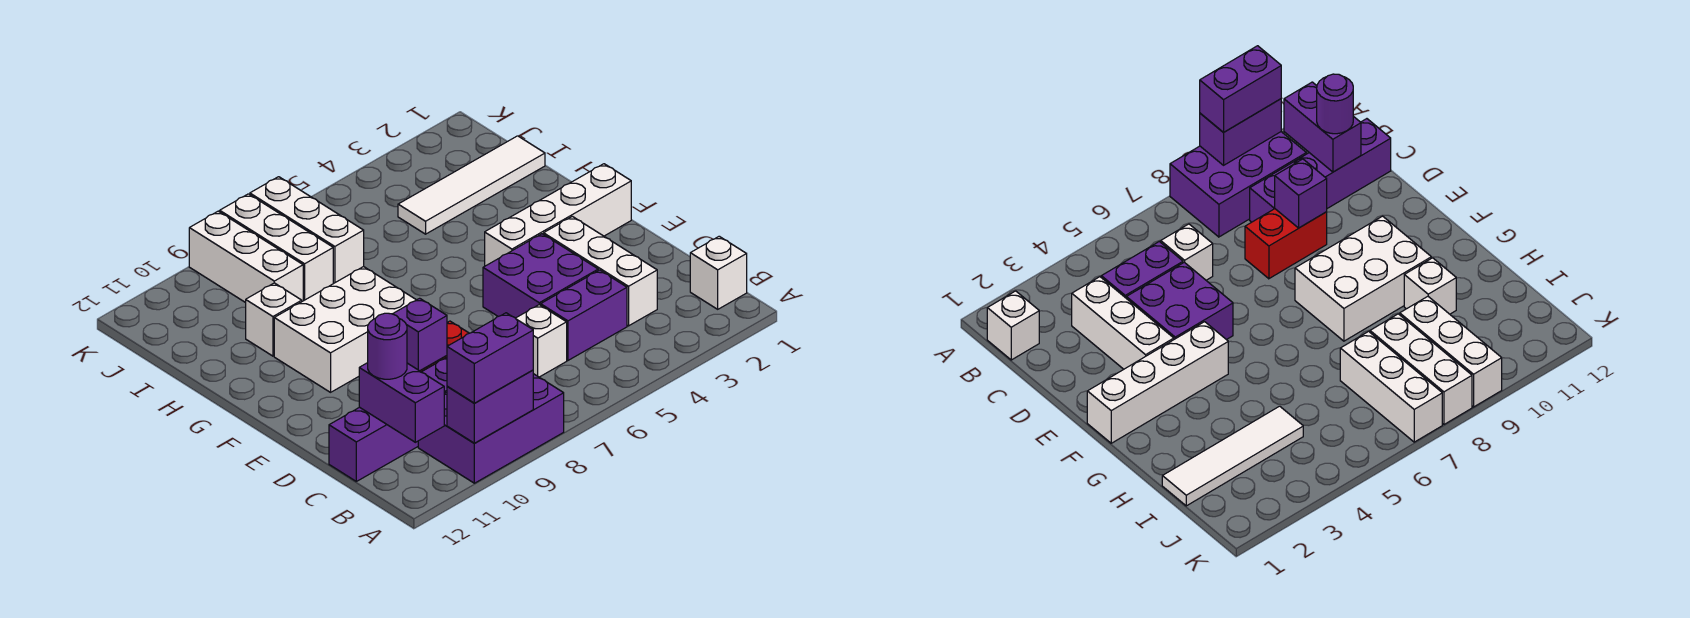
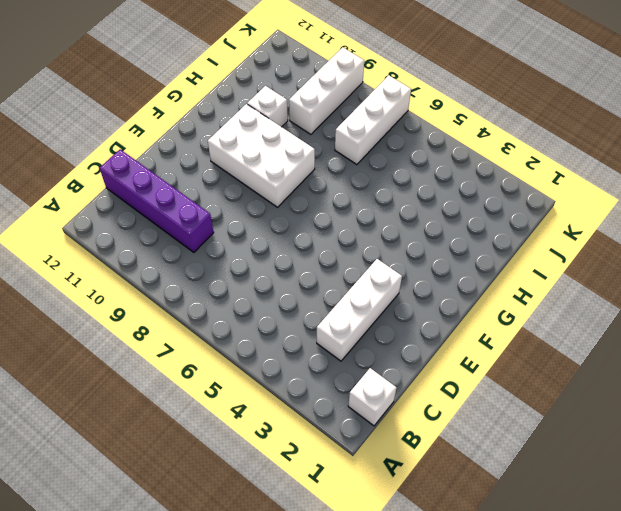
none -> purple 2x3 brick [418,374,564,483]
none -> purple 1x2 brick [541,270,627,360]
none -> white 1x1 brick [516,305,567,377]

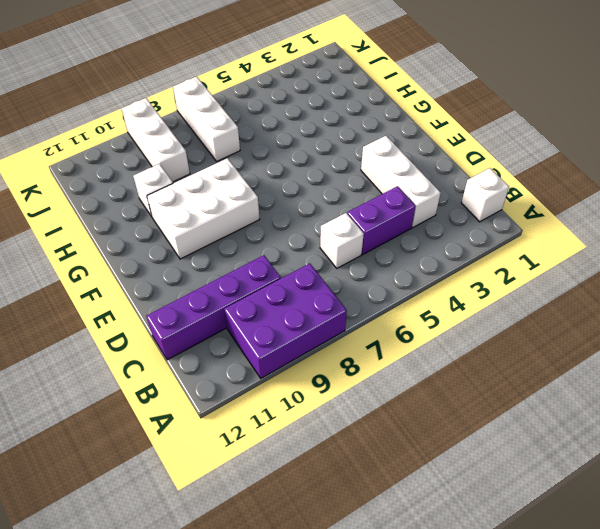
none -> purple 2x2 brick [483,234,598,318]
none -> red 1x2 brick [1245,209,1327,279]
none -> white 1x4 brick [485,164,631,266]

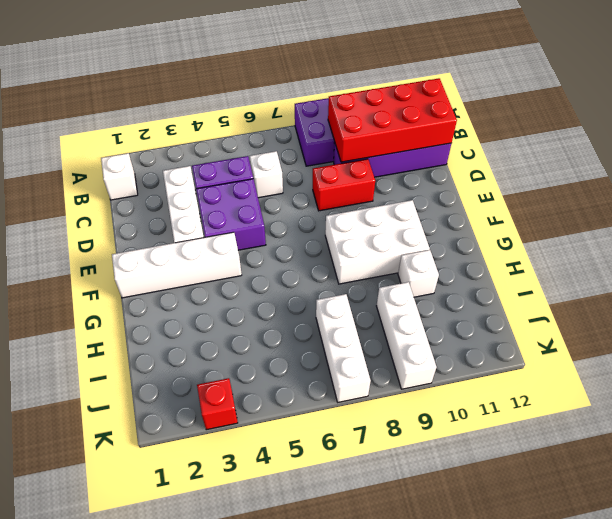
red 2x4 brick [328,78,457,162] -> purple 1x2 brick [359,363,444,442]
red 1x1 brick [197,378,238,430] -> none
none -> white 1x4 tile [398,136,545,234]
none -> white 1x3 brick [220,194,333,301]
none -> purple 1x2 brick [447,370,533,443]

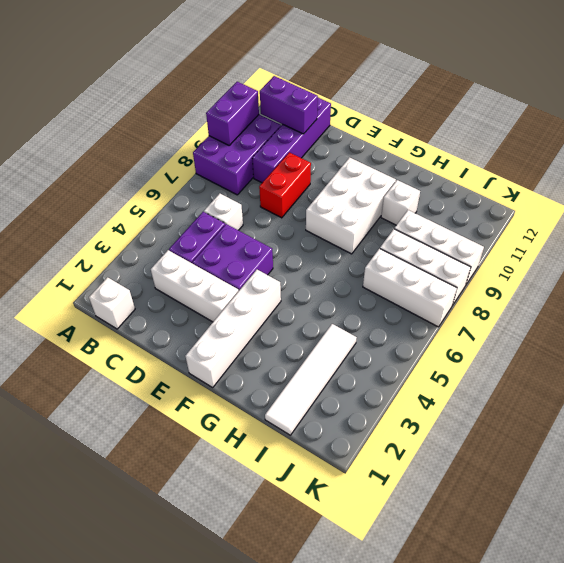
none -> purple 1x1 brick [393,298,447,371]
none -> purple 1x2 brick [447,313,533,403]
none -> purple 1x1 round brick [368,313,407,379]

